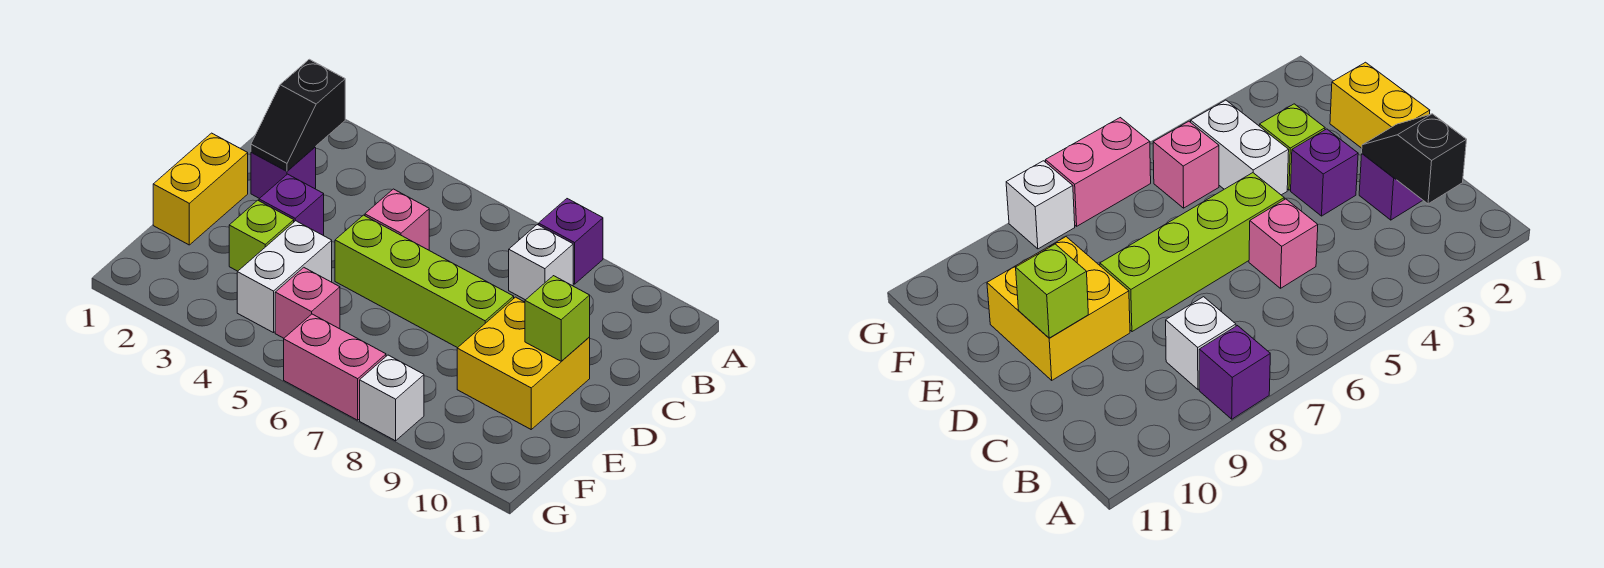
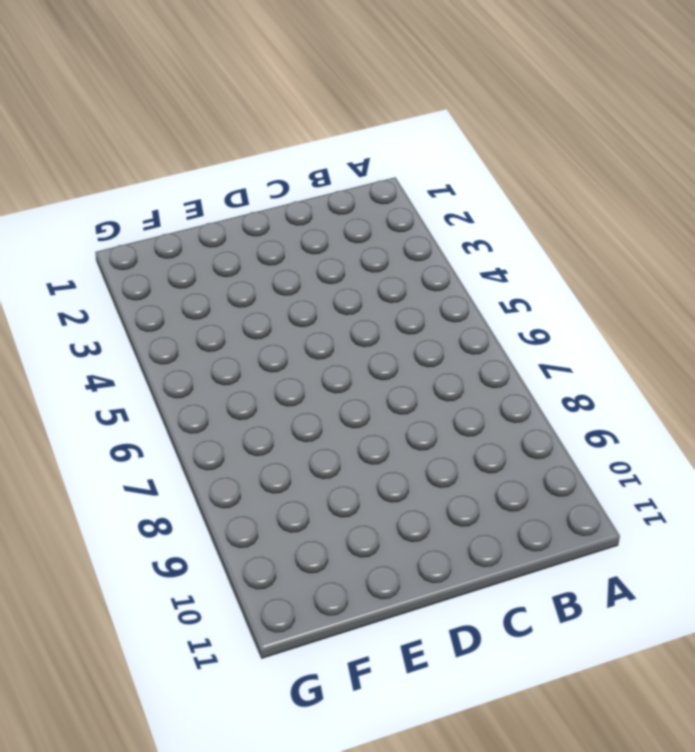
none -> purple 1x1 brick [539,199,603,284]
none -> white 1x1 brick [509,225,573,300]
none -> purple 1x1 brick [251,147,316,199]

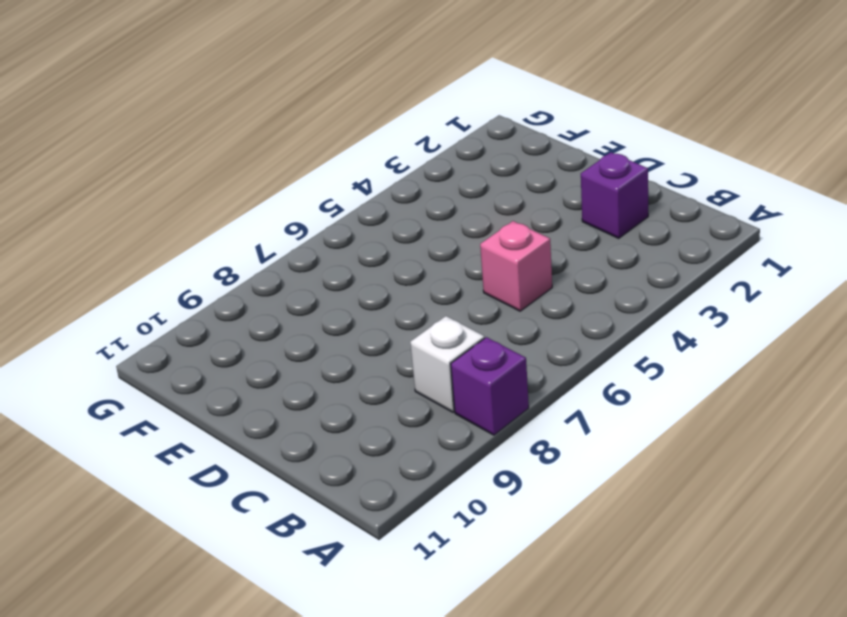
none -> yellow 1x2 brick [153,133,248,245]
none -> purple 1x1 brick [259,174,324,235]
none -> lime 1x4 brick [335,215,514,348]

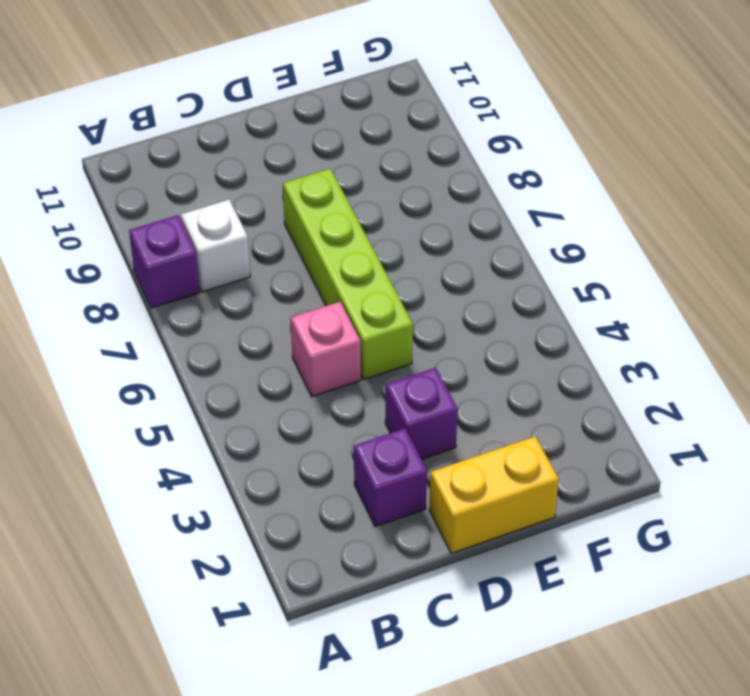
none -> yellow 2x2 brick [457,297,590,429]
none -> lime 1x1 brick [229,200,294,271]
none -> white 1x2 brick [237,221,332,333]

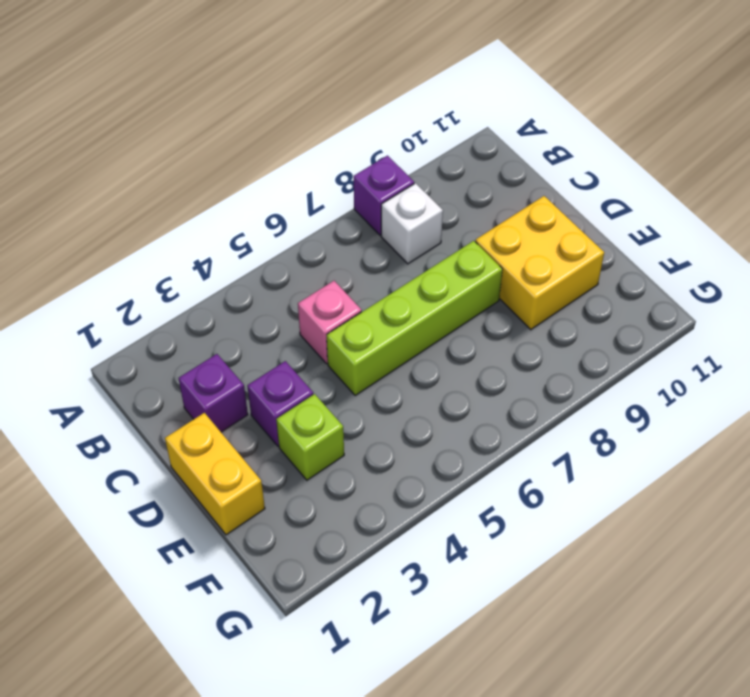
none -> white 1x2 brick [237,221,332,333]
none -> pink 1x1 brick [275,268,340,338]
none -> pink 1x2 brick [284,314,386,420]

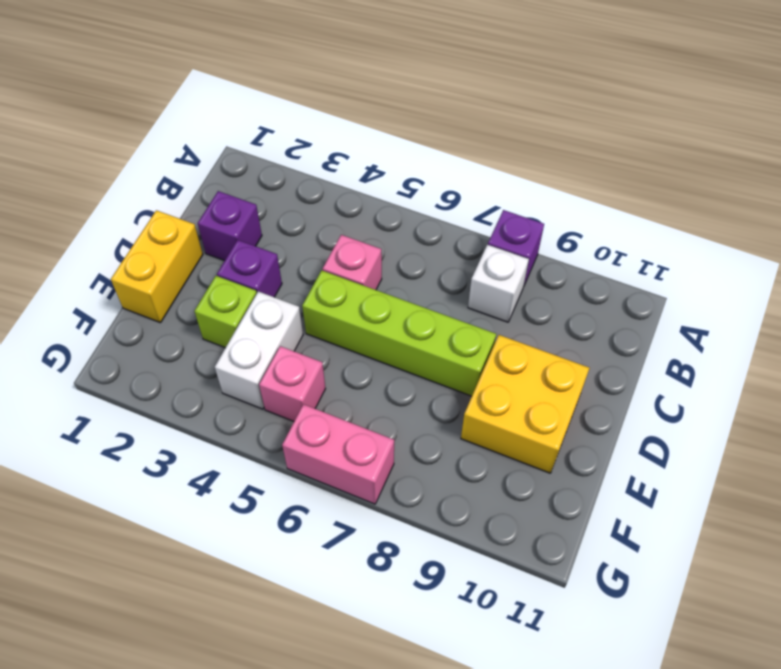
none -> white 1x1 brick [360,355,424,441]
none -> black 1x2 slope [251,59,345,171]
none -> lime 1x1 brick [525,276,590,361]

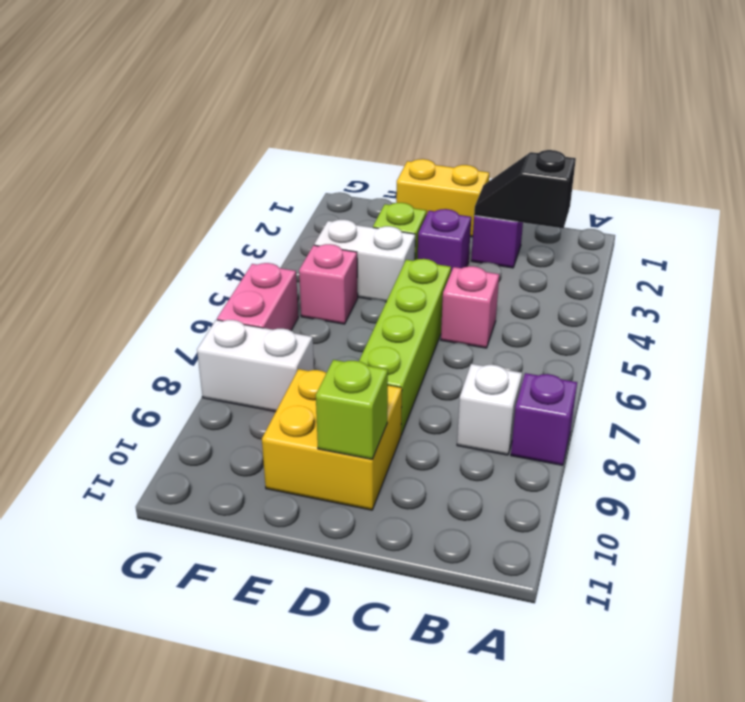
white 1x2 brick [197,320,314,412] -> white 1x1 brick [360,355,424,441]

